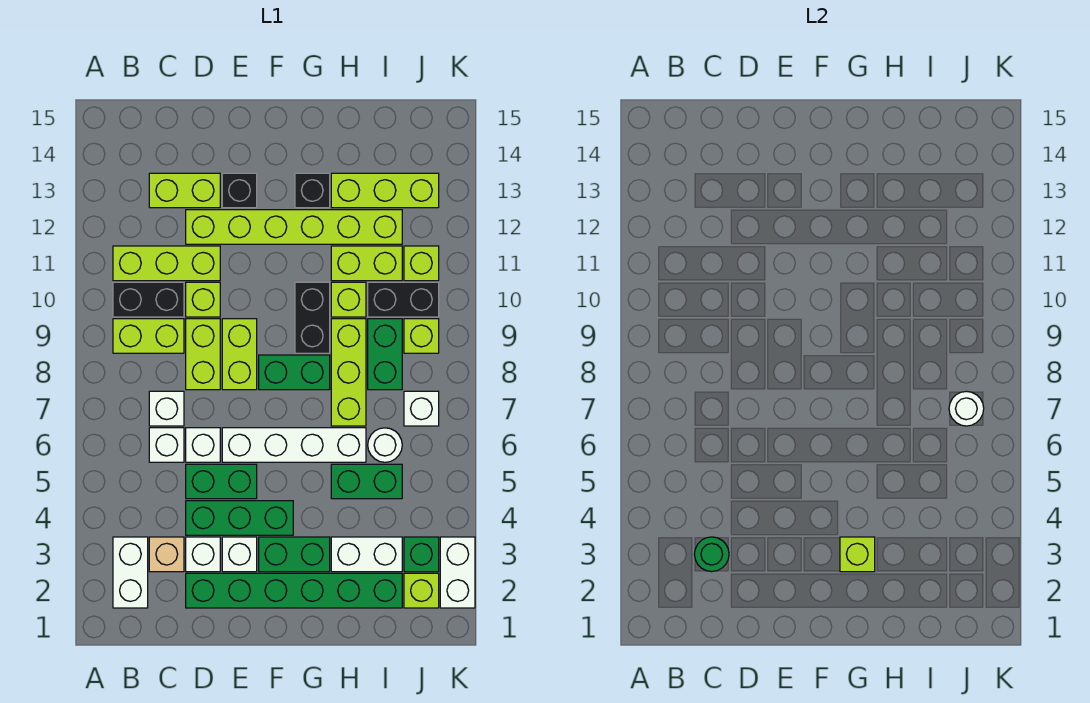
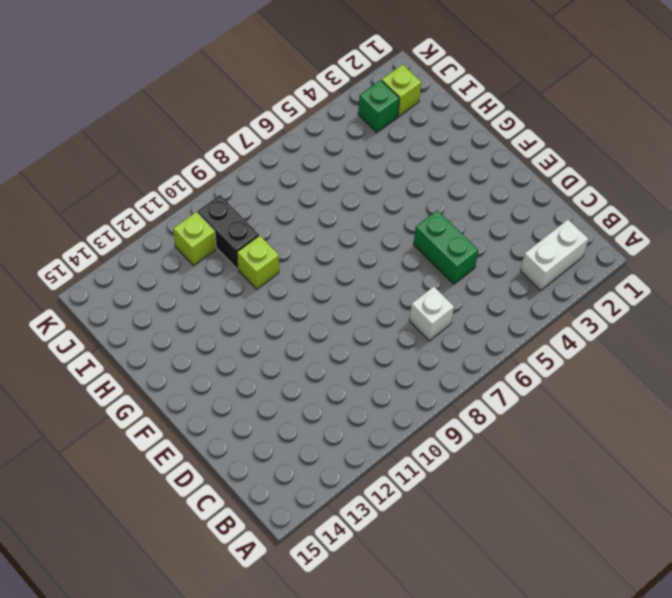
none -> lime 1x2 brick [113,319,184,353]
none -> black 1x2 brick [113,282,184,317]
none -> lime 1x3 brick [113,246,220,281]
none -> tan 1x1 brick [149,537,184,572]

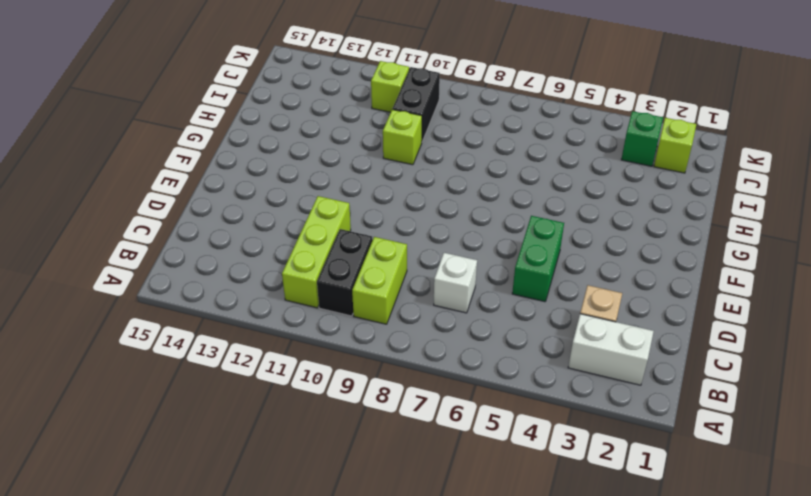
none -> white 1x1 brick [149,428,184,462]
none -> lime 1x2 brick [149,173,220,208]
none -> green 1x6 brick [186,573,402,608]
none -> white 1x1 brick [186,537,220,572]

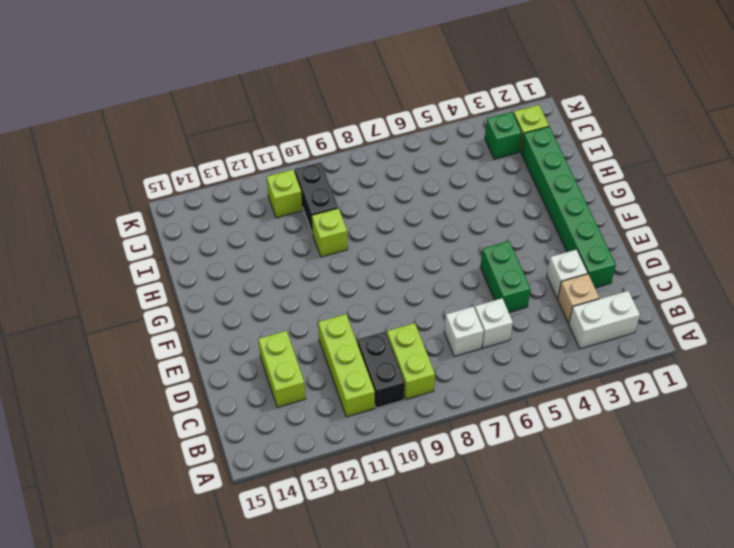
none -> green 1x3 brick [186,501,293,535]
none -> white 1x1 brick [186,428,220,462]
none -> lime 1x2 brick [186,319,220,390]
none -> lime 1x1 brick [186,282,220,317]

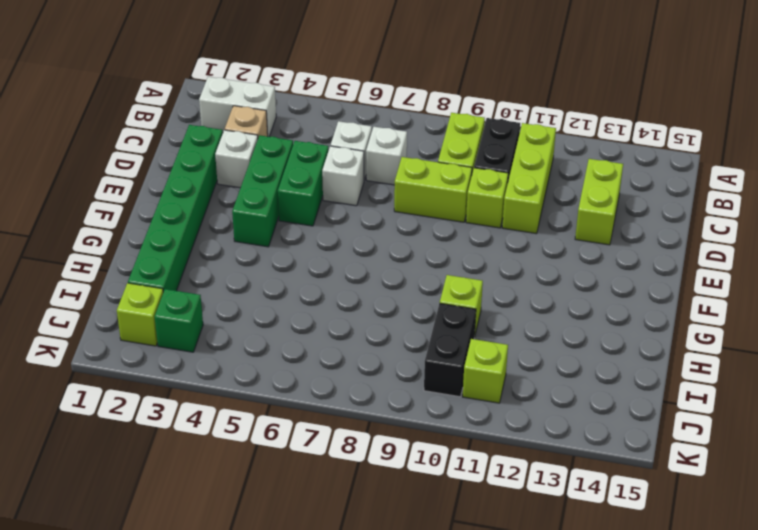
none -> lime 1x6 brick [186,210,402,244]
none -> white 1x1 brick [222,537,257,572]
none -> white 1x4 brick [222,428,366,462]
none -> lime 1x2 brick [222,319,257,390]

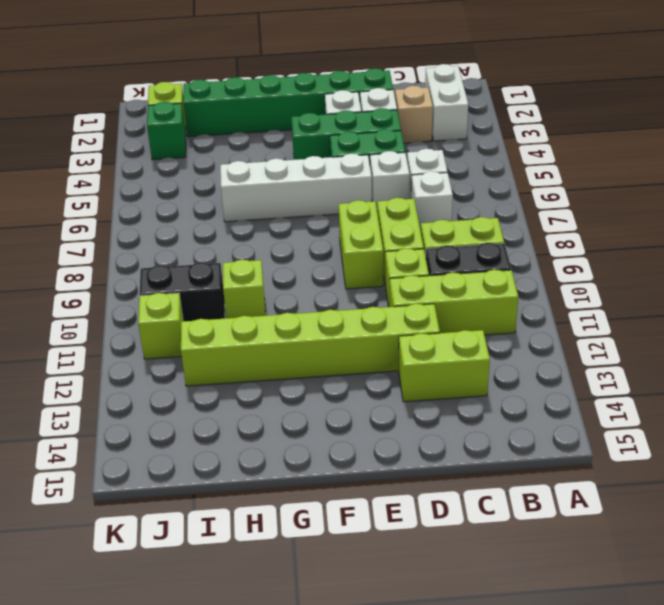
none -> black 1x1 brick [222,173,257,208]
none -> green 1x2 brick [259,537,330,572]
none -> green 1x2 brick [259,355,330,390]
none -> black 1x2 brick [295,282,330,353]

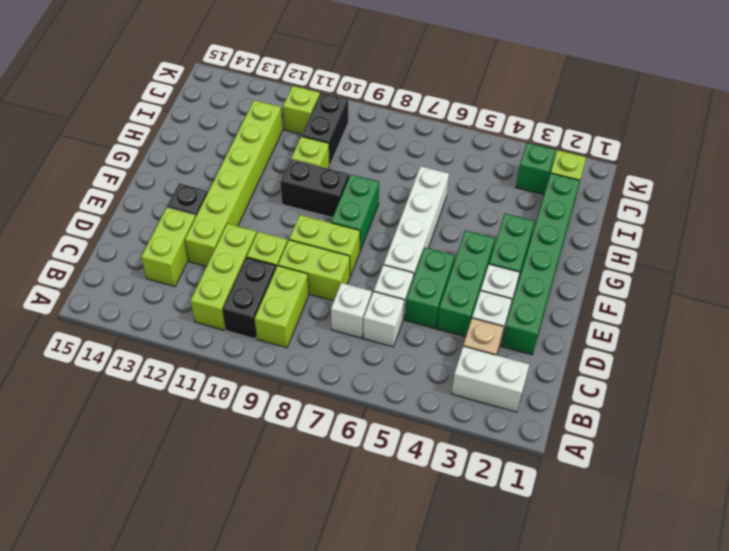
none -> black 1x1 brick [295,173,330,208]
none -> white 1x2 brick [331,537,402,572]
none -> green 1x2 brick [331,464,402,499]
none -> lime 1x3 brick [331,319,366,426]

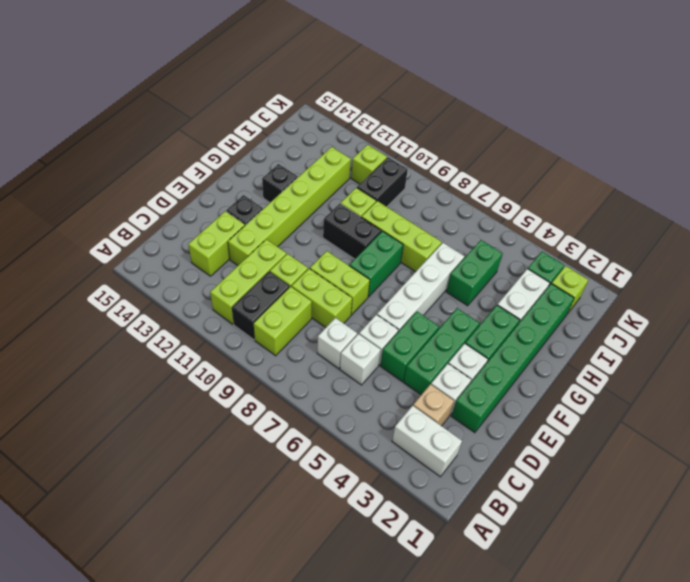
none -> lime 1x2 brick [331,246,402,281]
none -> lime 1x3 brick [331,173,439,208]
none -> white 1x1 round brick [368,428,402,462]
none -> green 1x2 brick [368,319,402,390]

